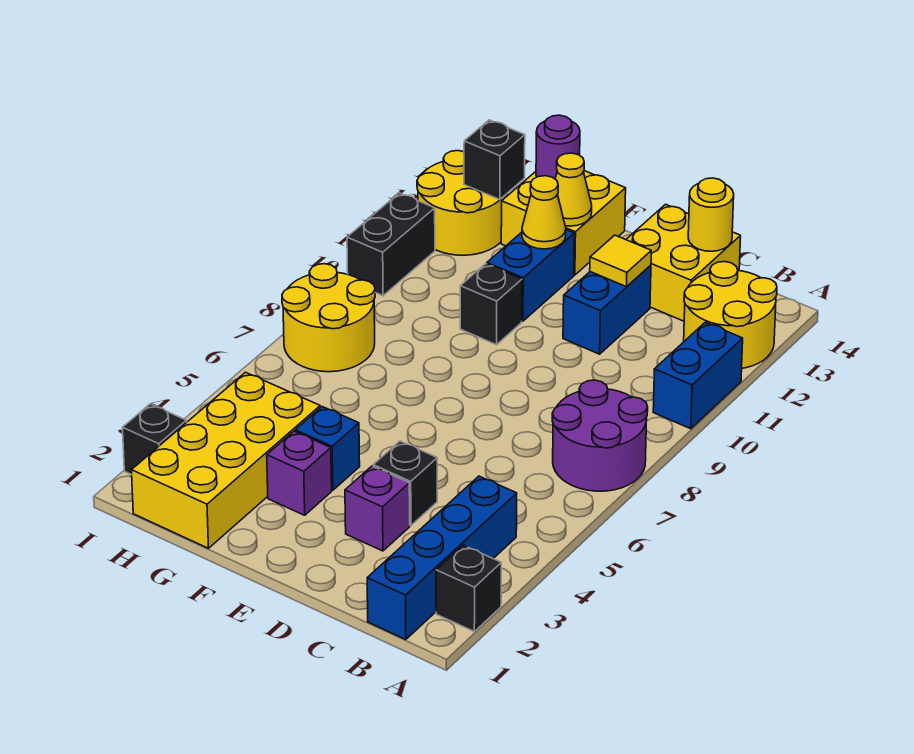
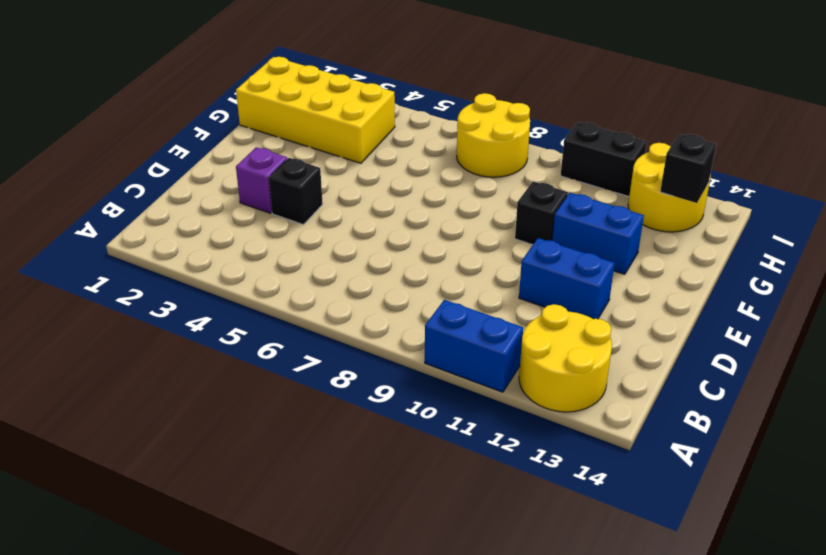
none -> black 1x1 brick [436,545,501,631]
none -> purple 2x2 round brick [552,380,648,491]
none -> blue 1x4 brick [367,476,517,640]

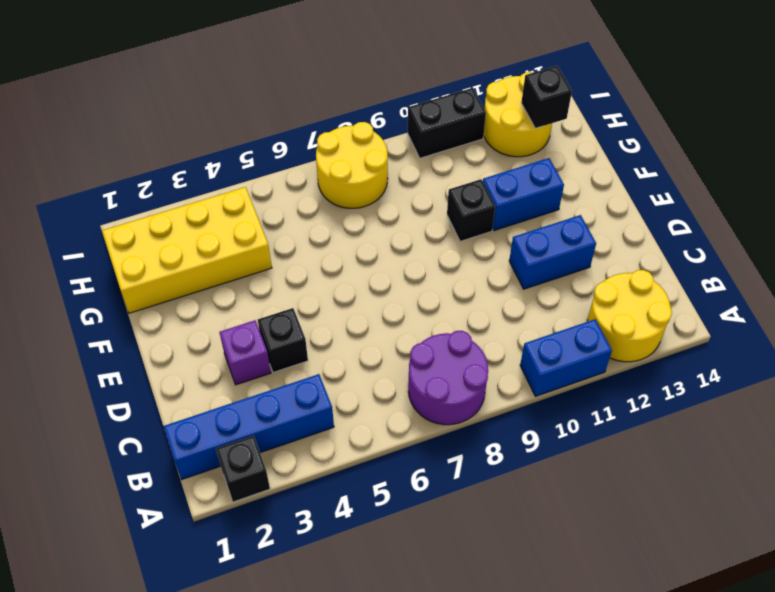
none -> yellow 2x2 brick [626,204,741,321]
none -> purple 1x1 brick [267,431,332,515]
none -> blue 1x1 brick [295,407,360,490]

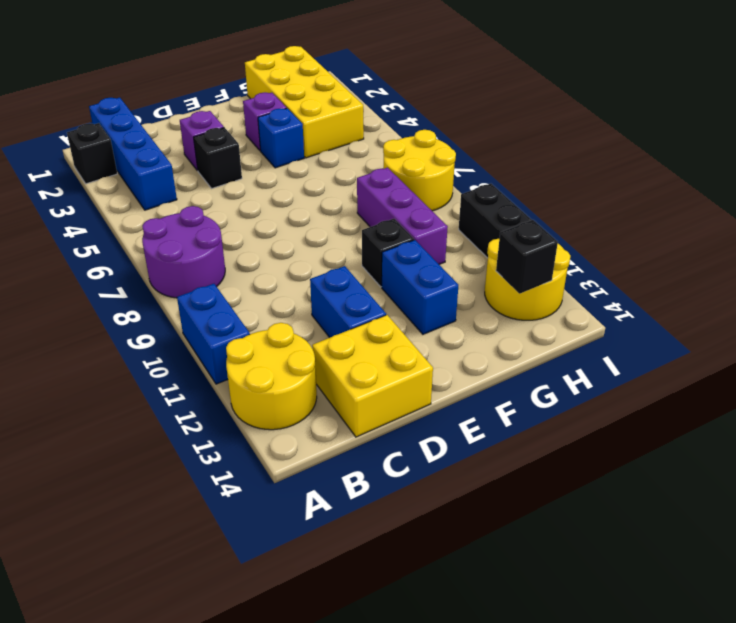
purple 1x3 brick [357,168,448,264] -> none
none -> yellow 2x2 brick [501,171,626,275]
none -> black 1x1 brick [123,404,187,475]
none -> yellow 1x1 round brick [688,178,734,251]

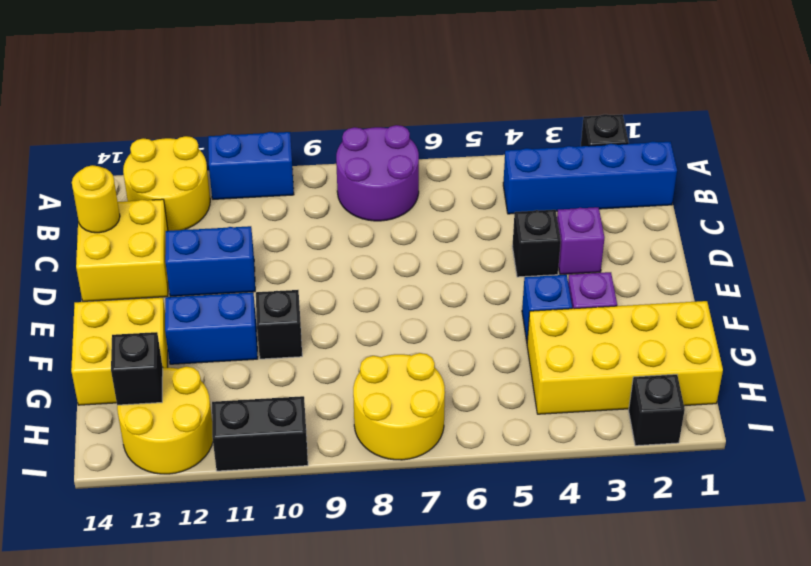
none -> yellow 1x1 tile [590,235,651,287]
none -> yellow 1x1 cone [522,176,566,249]
none -> yellow 1x1 cone [555,153,592,226]

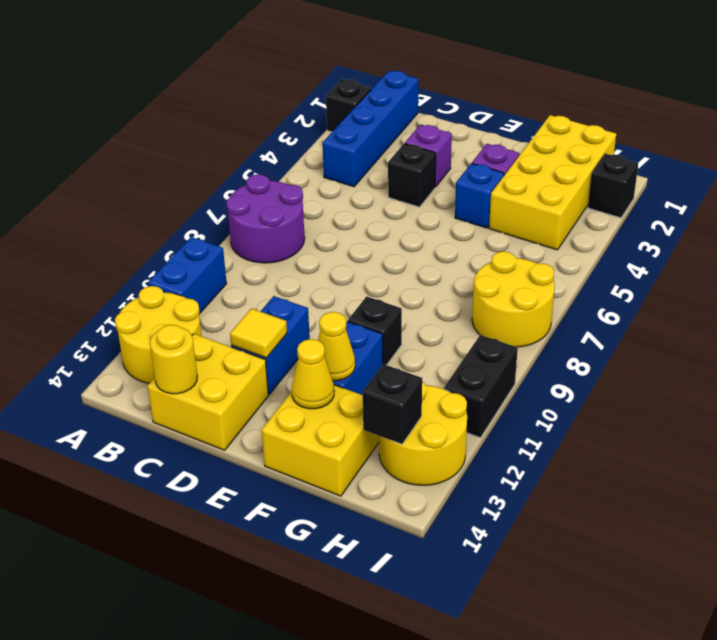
none -> purple 1x1 round brick [536,115,580,179]

